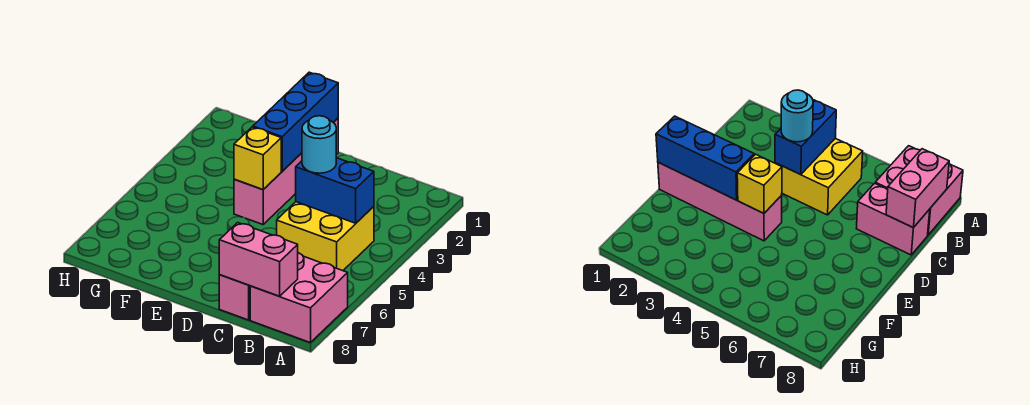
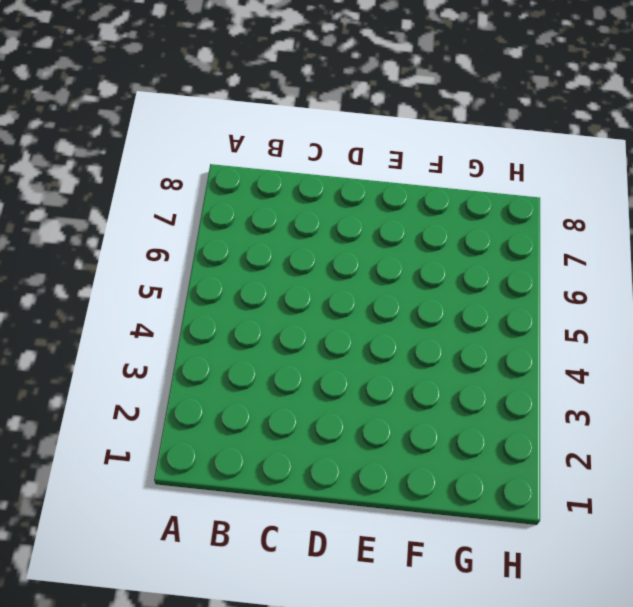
none -> pink 2x2 brick [250,253,348,343]
none -> yellow 2x2 brick [277,202,374,271]

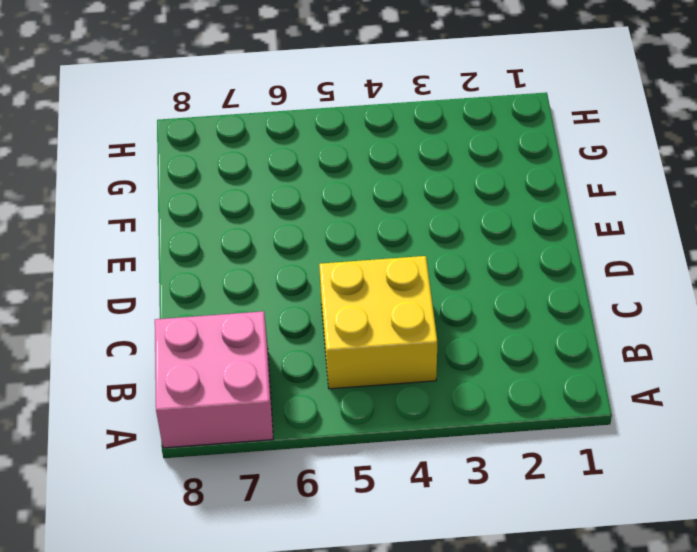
none -> pink 1x2 brick [219,275,250,320]
none -> pink 1x4 brick [234,118,338,225]

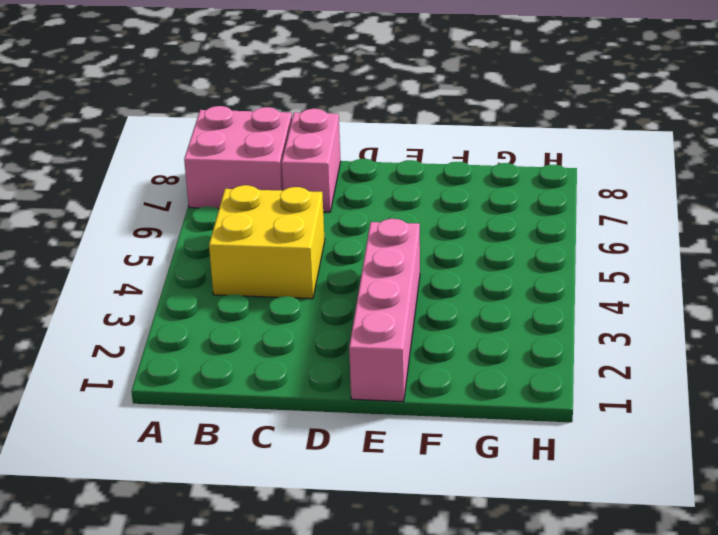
none -> blue 1x2 brick [296,158,374,223]
none -> pink 1x2 brick [219,223,298,296]

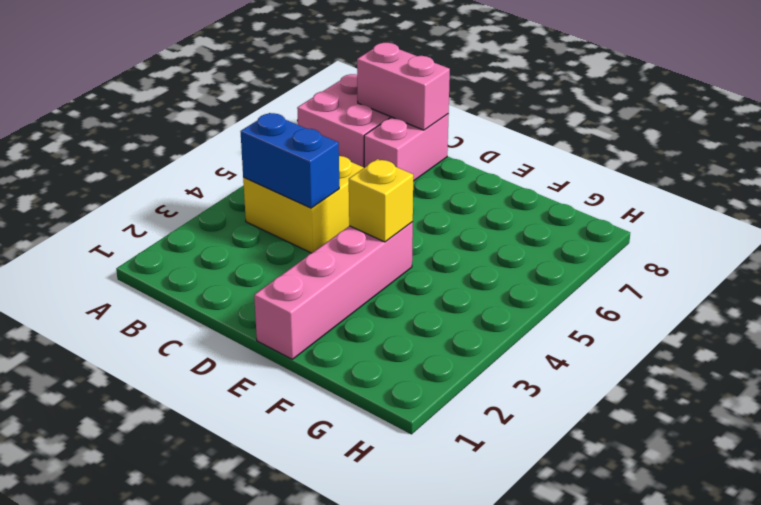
none -> blue 1x3 brick [253,72,338,171]
none -> cyan 1x1 round brick [302,116,336,173]

